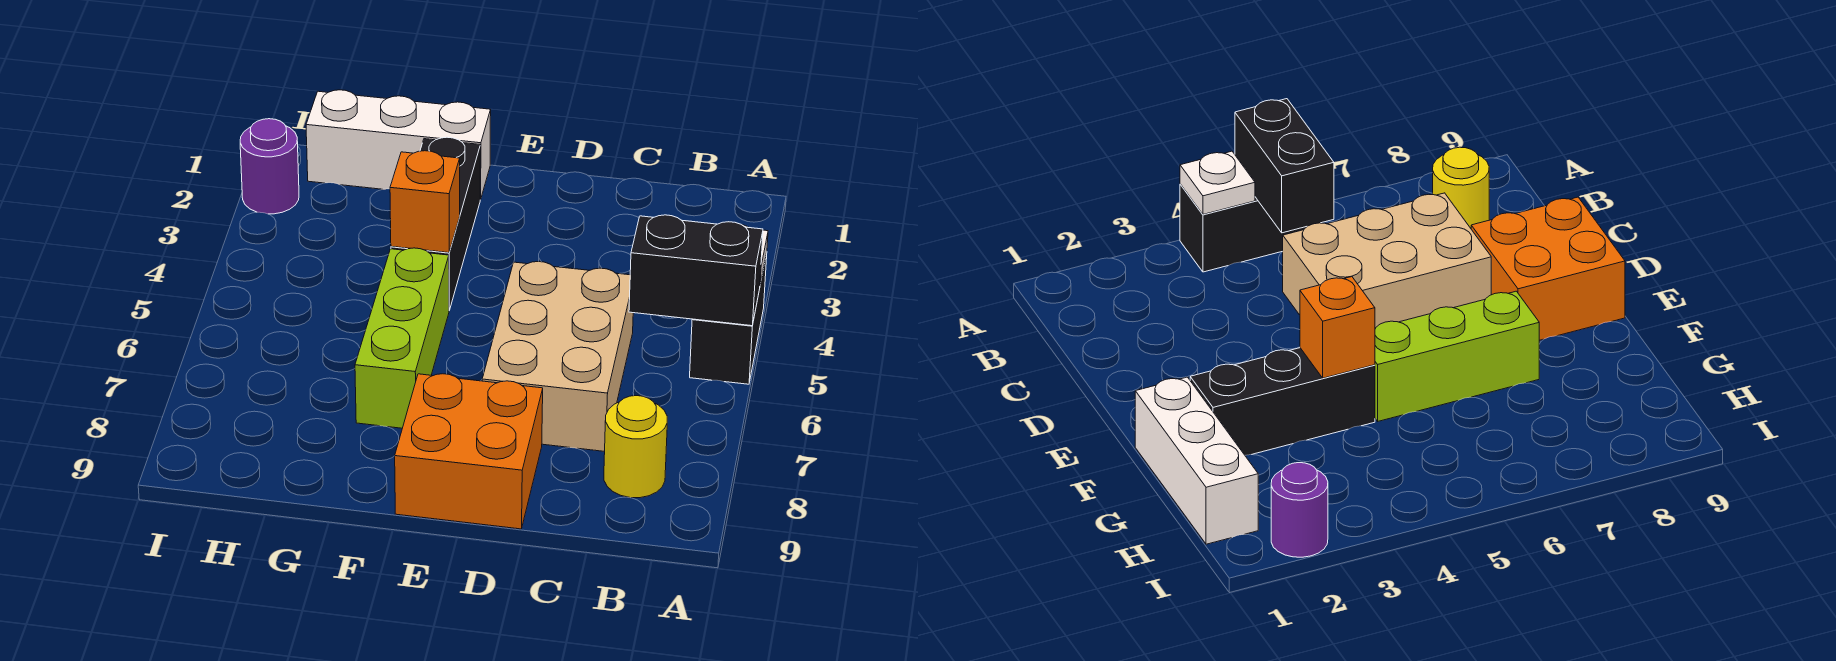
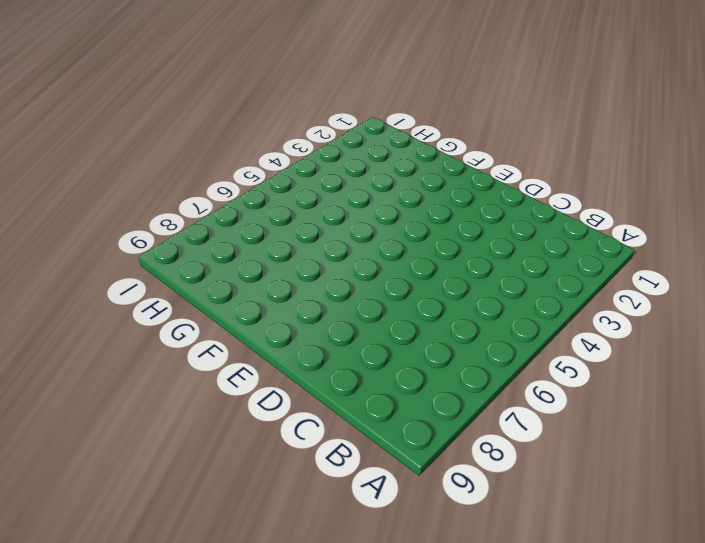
none -> black 1x2 brick [690,253,767,384]
none -> yellow 1x1 round brick [604,396,667,498]

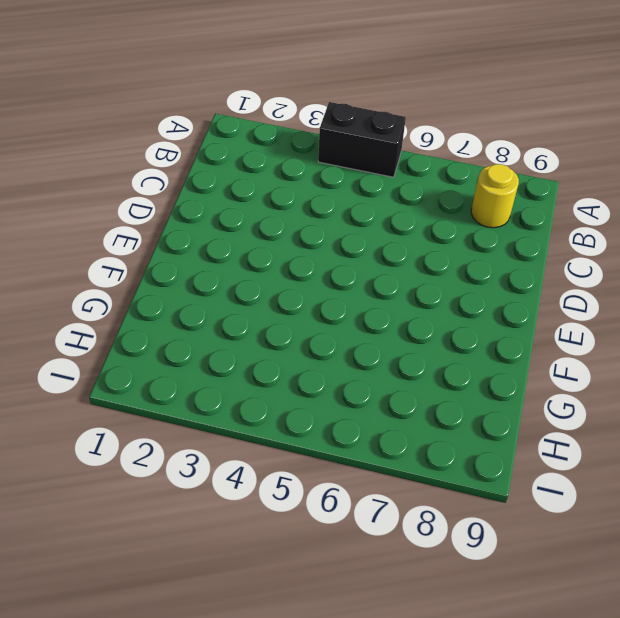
none -> tan 2x3 brick [482,262,633,451]
none -> orange 2x2 brick [395,374,543,529]

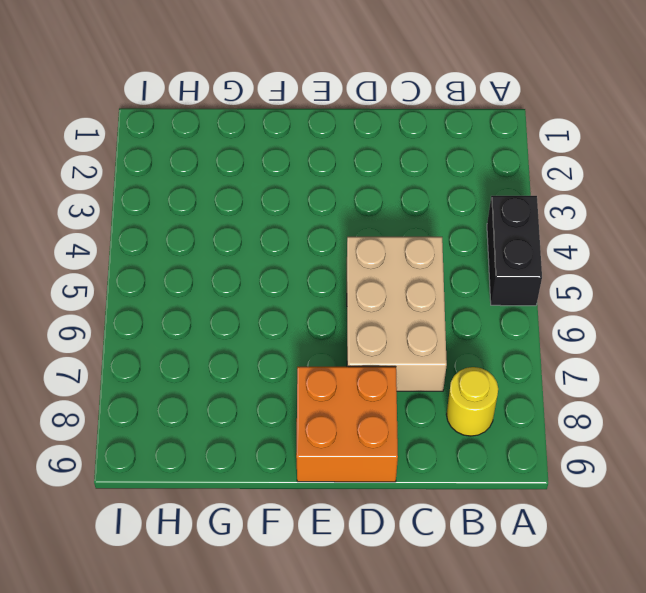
none -> white 1x3 brick [306,90,491,199]
none -> black 1x3 brick [391,137,480,310]

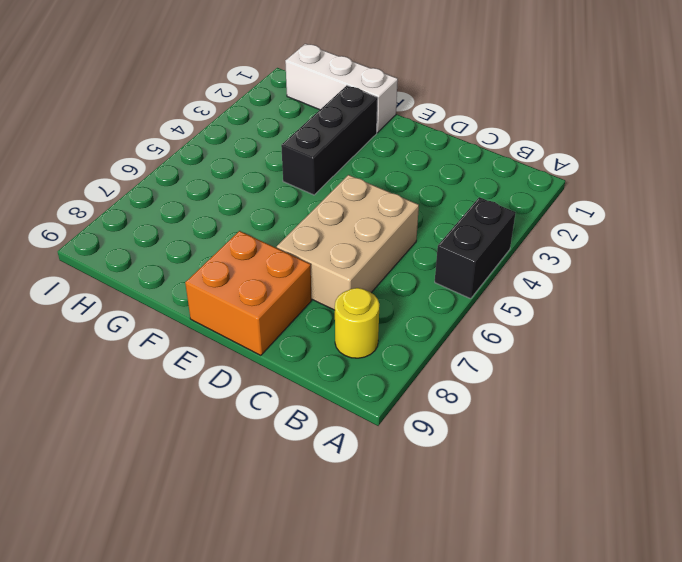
none -> lime 1x3 brick [355,248,449,428]
none -> purple 1x1 round brick [240,119,299,214]

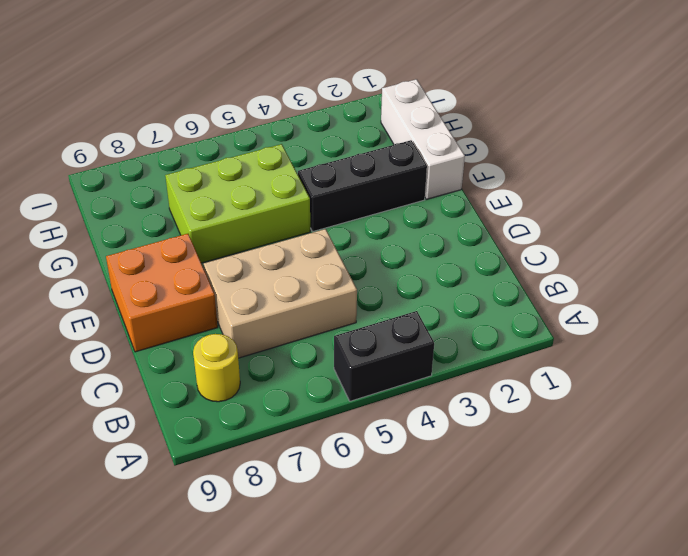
lime 2x3 brick [165,144,310,263] -> lime 1x3 brick [355,248,449,428]
none -> purple 1x1 round brick [240,119,299,214]
none -> white 1x1 plate [1180,151,1255,214]

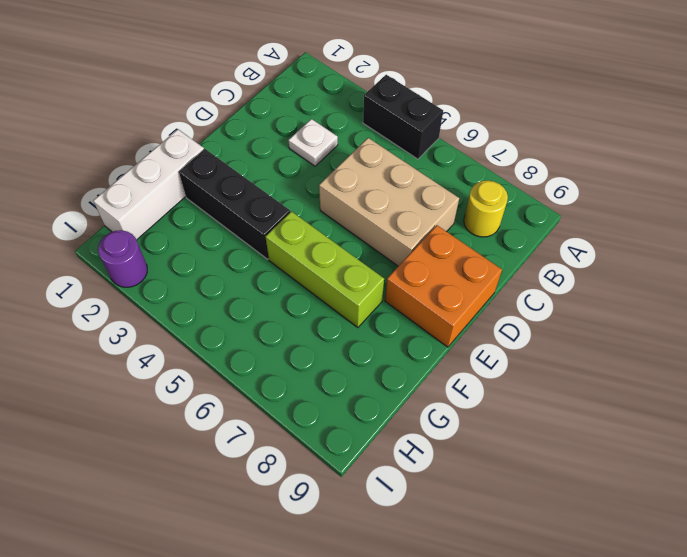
white 1x1 plate [288,119,338,166] -> white 1x1 plate moved to [1180,151,1255,214]
none -> black 1x2 brick [629,215,763,326]
none -> orange 1x1 brick [390,151,460,253]

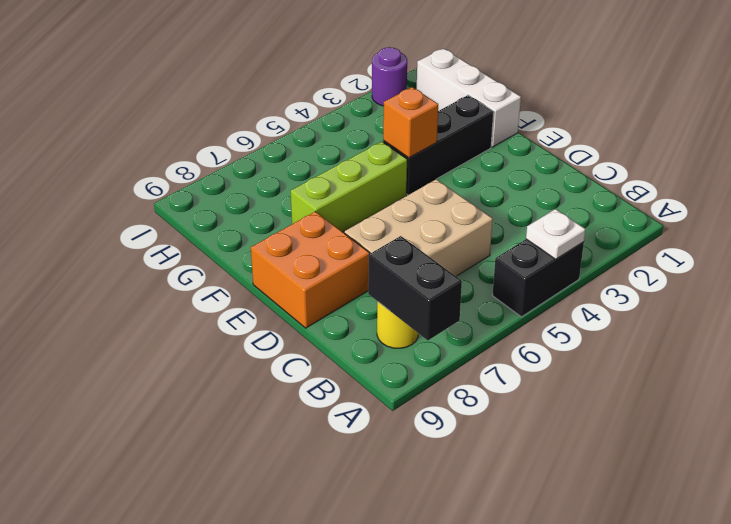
black 1x2 brick [368,236,462,340] -> black 1x2 brick moved to [629,215,763,326]

